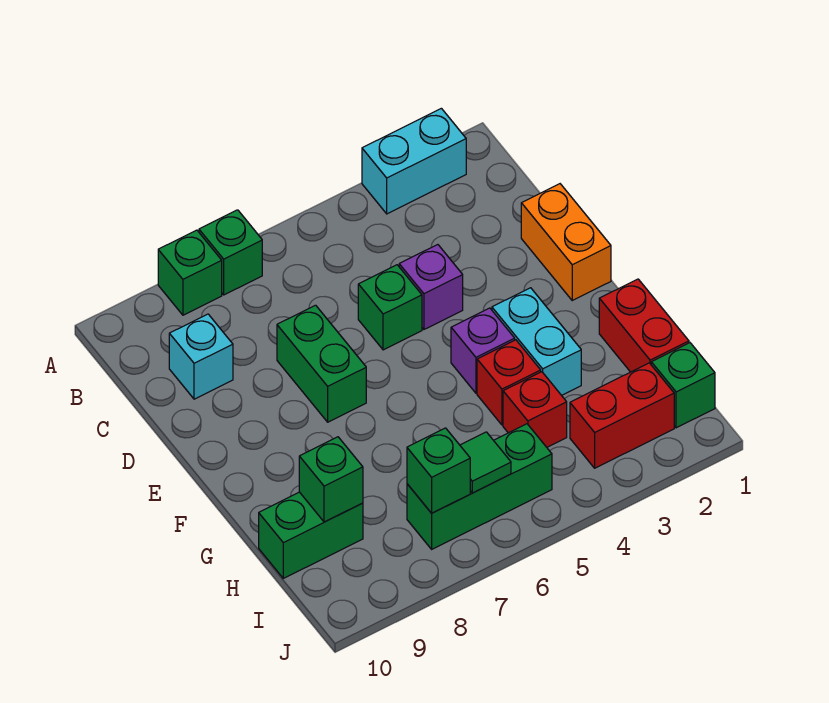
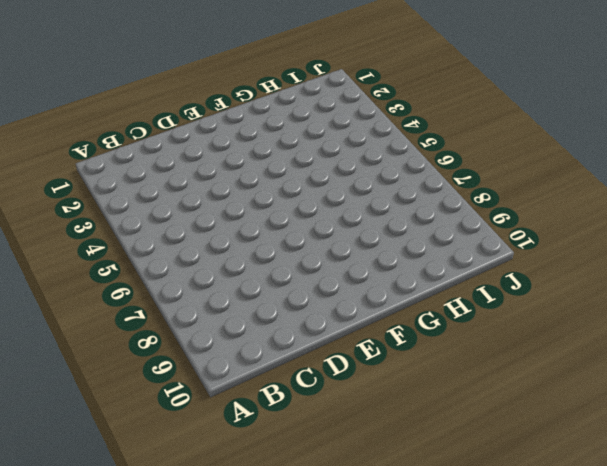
none -> cyan 1x2 brick [362,108,466,214]
none -> green 1x1 brick [199,210,262,295]
none -> green 1x1 brick [158,230,222,315]

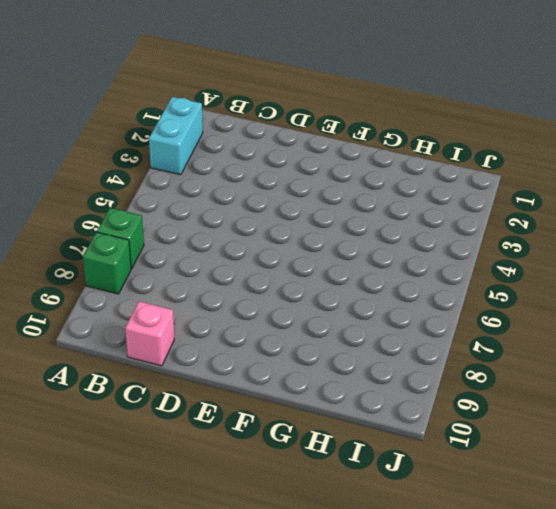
pink 1x1 brick [125,301,174,366] -> none
none -> cyan 1x1 brick [169,314,233,399]
none -> orange 1x2 brick [521,184,611,300]
none -> purple 1x1 brick [399,245,463,329]

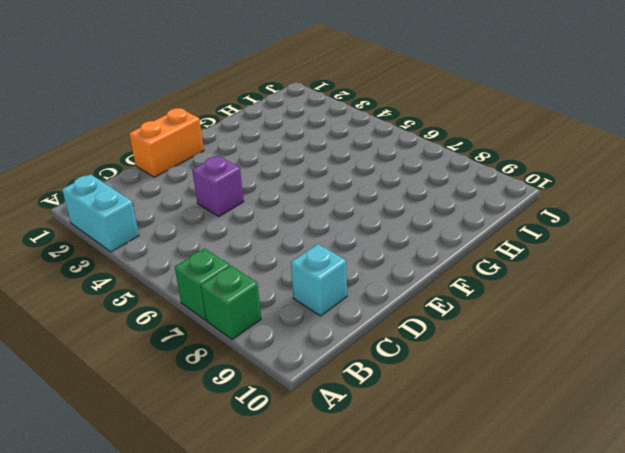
none -> green 1x1 brick [358,265,422,350]
none -> green 1x2 brick [277,305,366,422]
none -> cyan 1x2 brick [492,288,581,395]

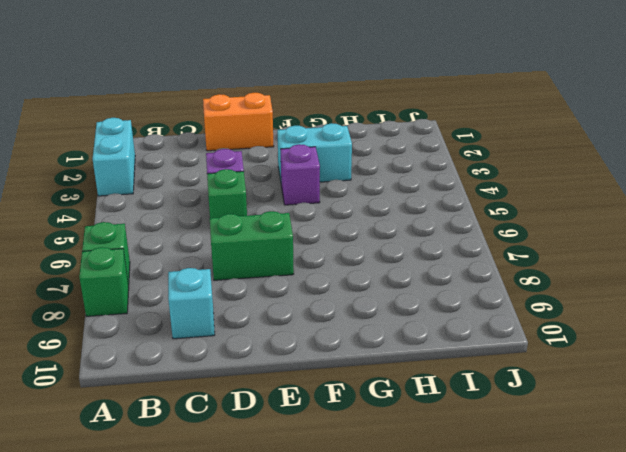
none -> red 1x2 brick [599,279,689,372]
none -> red 1x1 brick [477,340,541,425]
none -> red 1x1 brick [503,372,567,447]

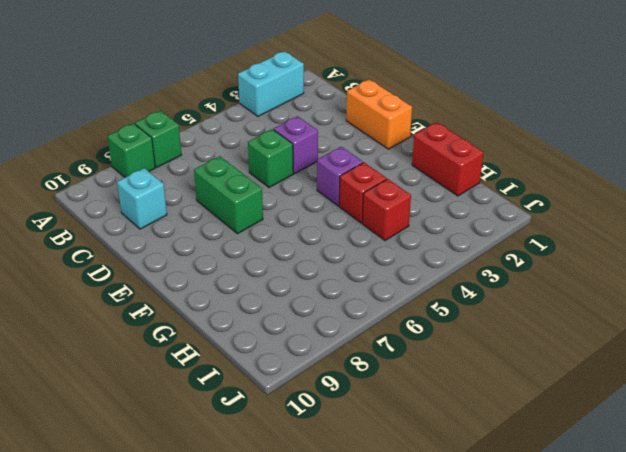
none -> cyan 1x2 brick [492,288,581,395]
none -> green 1x2 brick [259,492,363,578]
none -> green 1x1 brick [651,343,715,428]

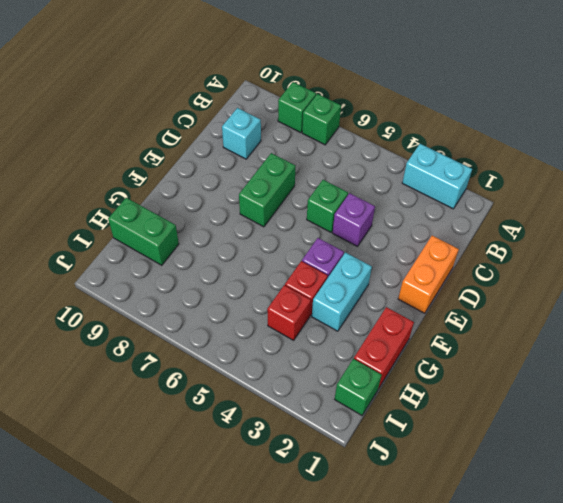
none -> red 1x2 brick [570,363,674,468]
none -> green 1x3 brick [407,424,552,549]
none -> green 1x1 brick [299,437,363,522]

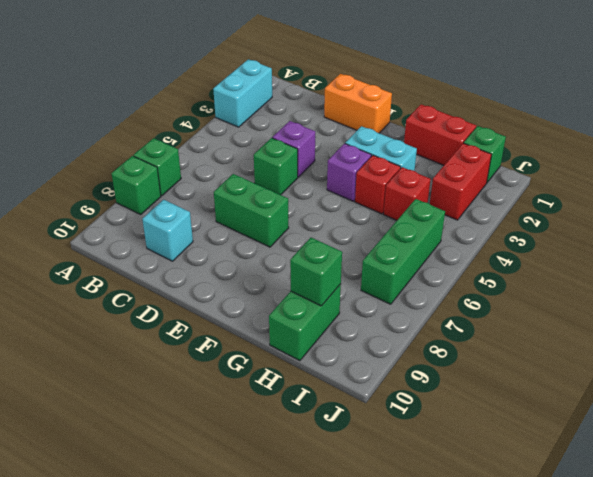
none -> green 1x1 tile [460,432,511,493]
none -> green 1x1 brick [407,428,470,513]

